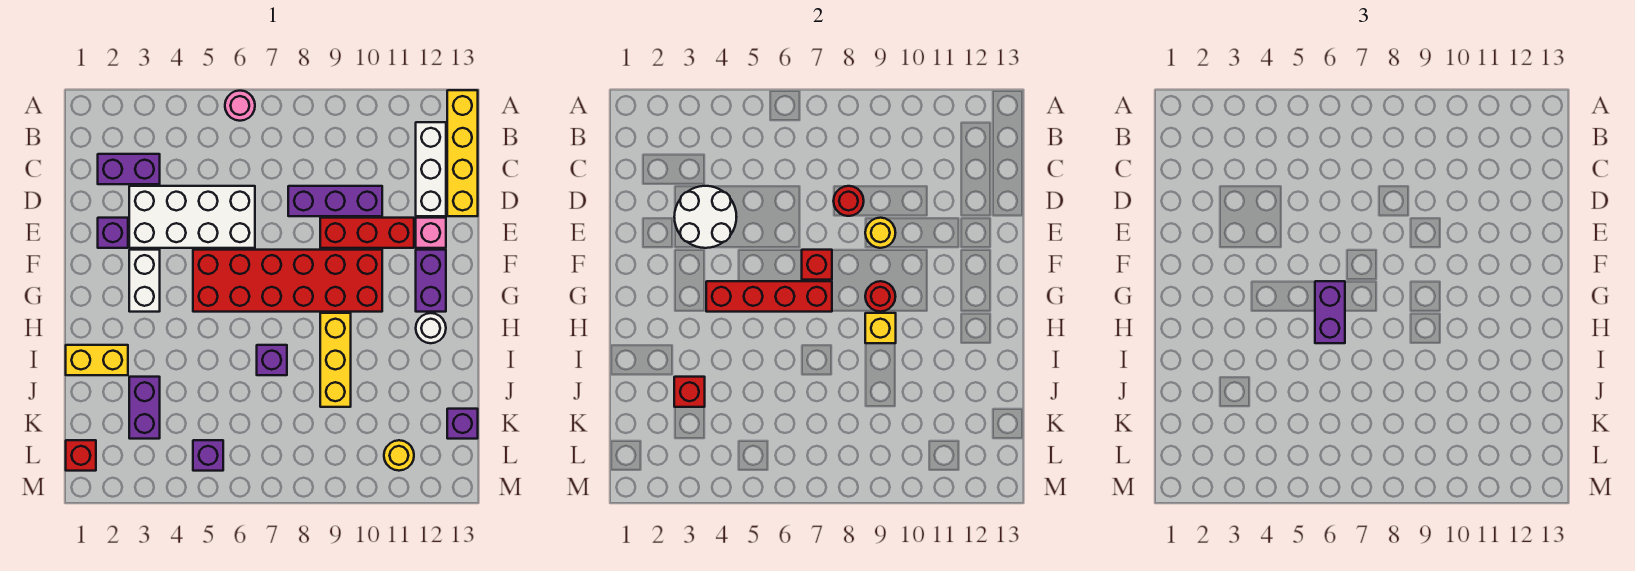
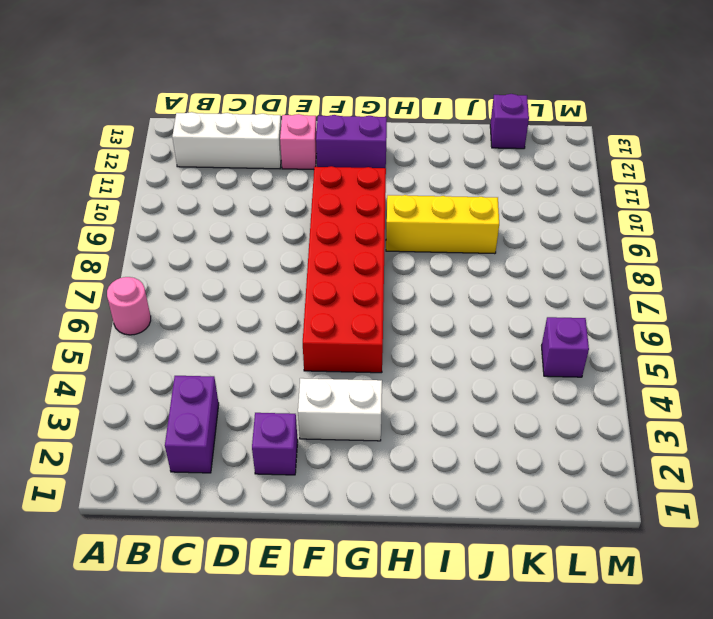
none -> yellow 1x4 brick [447,90,478,216]
none -> white 2x4 brick [129,186,255,248]
none -> purple 1x3 brick [288,186,382,216]
none -> red 1x3 brick [320,218,414,248]

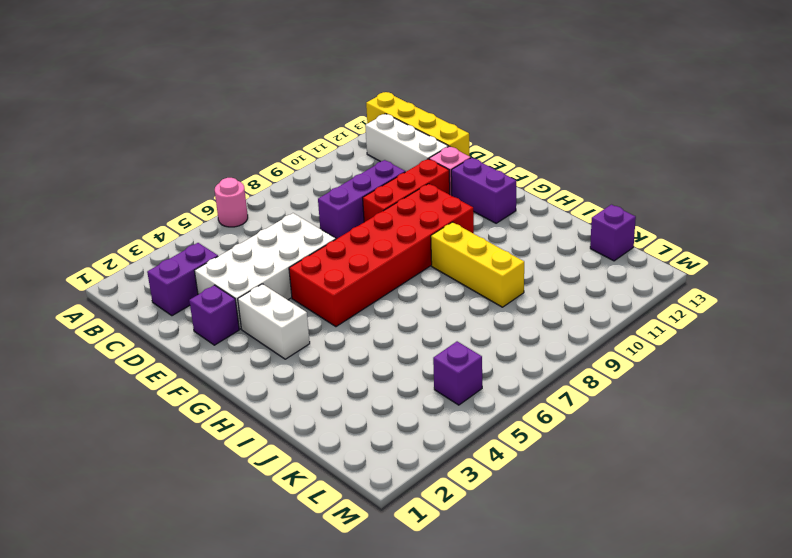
none -> white 1x1 round brick [416,313,446,343]
none -> yellow 1x2 brick [66,345,128,375]
none -> purple 1x1 brick [257,345,287,375]
none -> purple 1x2 brick [129,377,160,439]

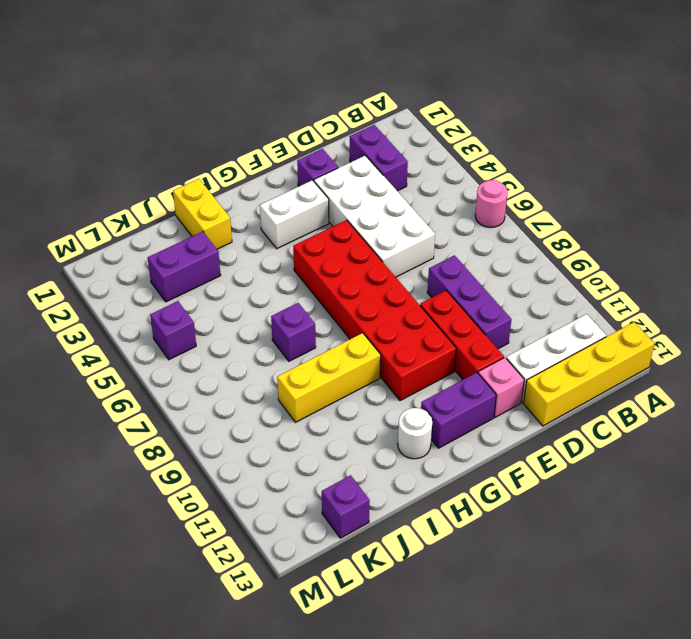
none -> red 1x1 brick [66,440,96,471]
none -> yellow 1x1 round brick [384,440,414,471]
none -> white 2x2 round brick [674,186,736,248]
none -> red 1x1 round brick [834,186,864,216]

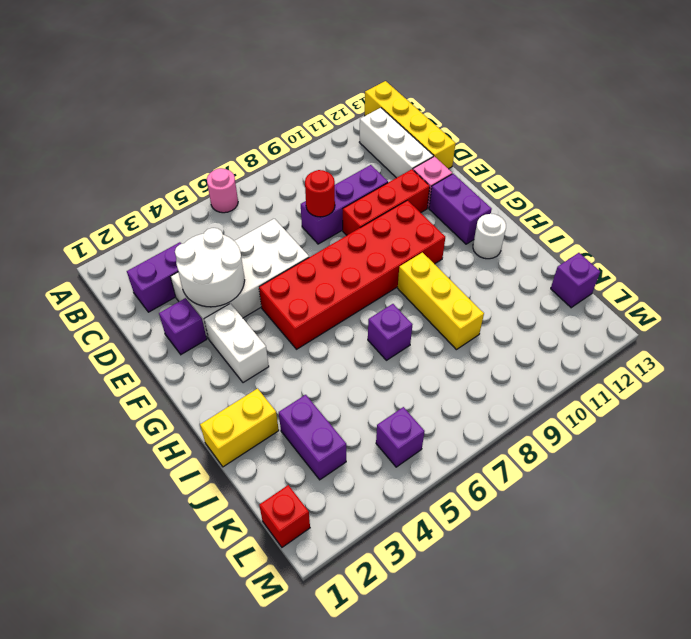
none -> yellow 1x1 round brick [384,440,414,471]
none -> yellow 1x1 round brick [865,218,895,248]
none -> red 1x1 brick [802,250,832,280]
none -> red 1x4 brick [706,281,832,312]

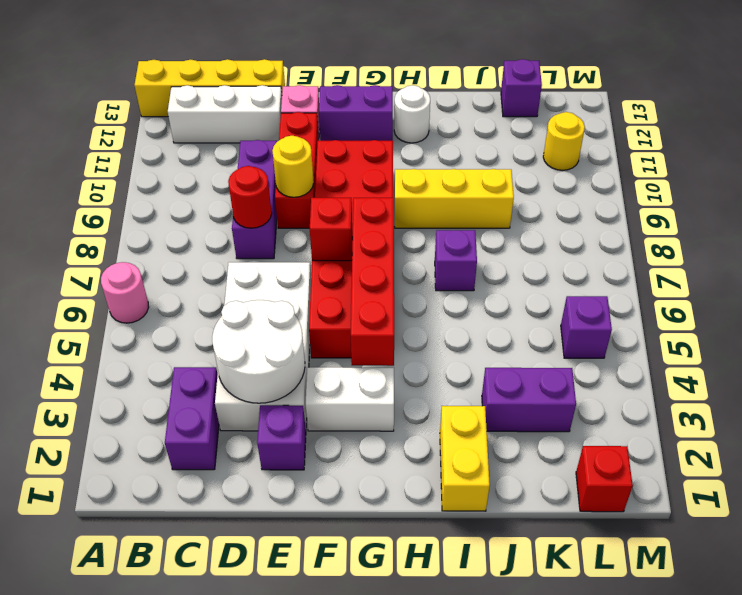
none -> red 1x1 round brick [865,281,895,312]
none -> yellow 1x1 brick [865,313,896,343]
none -> red 1x1 brick [674,377,705,407]
none -> purple 1x2 brick [1315,281,1345,343]

